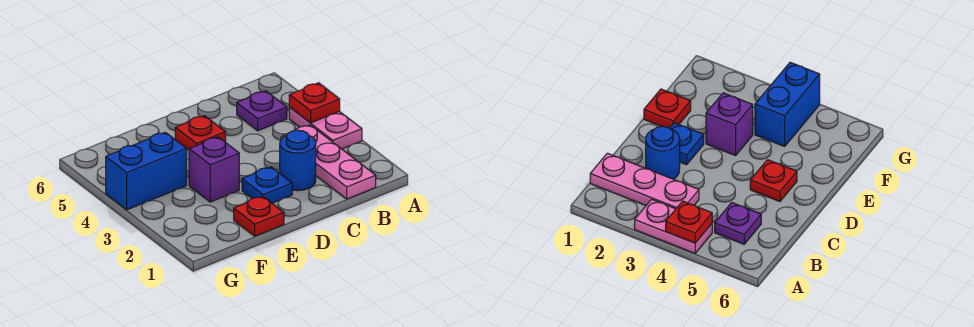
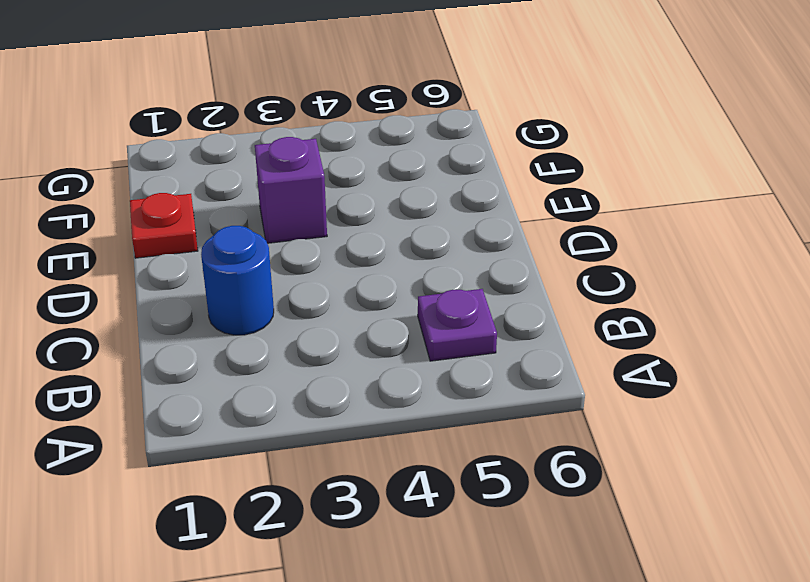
none -> pink 1x2 plate [289,107,362,149]
none -> pink 1x3 plate [281,125,376,199]

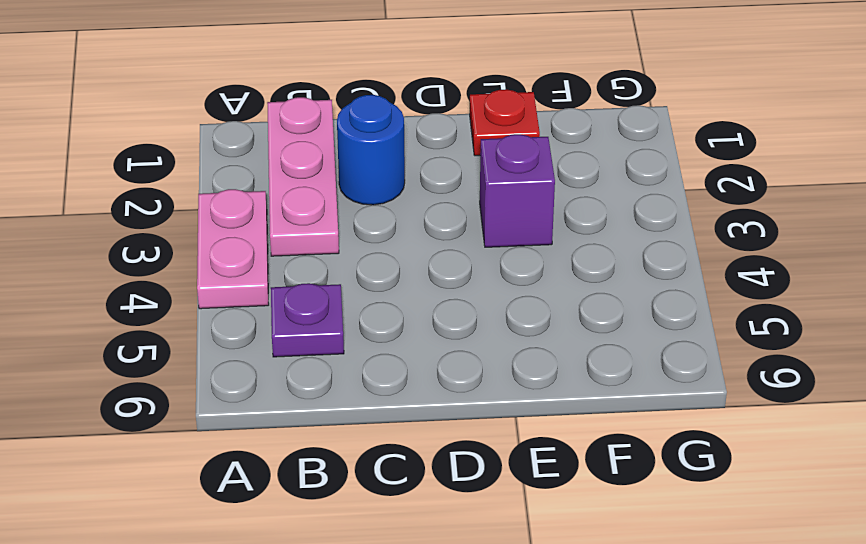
none -> blue 1x1 plate [242,167,292,203]
none -> red 1x1 plate [175,116,226,150]

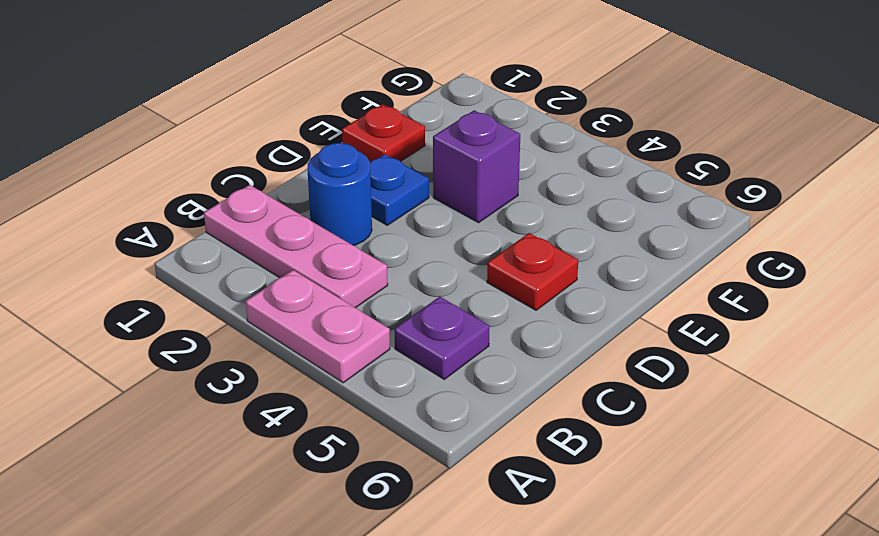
none -> blue 1x2 brick [106,132,187,210]
none -> red 1x1 plate [289,83,340,123]

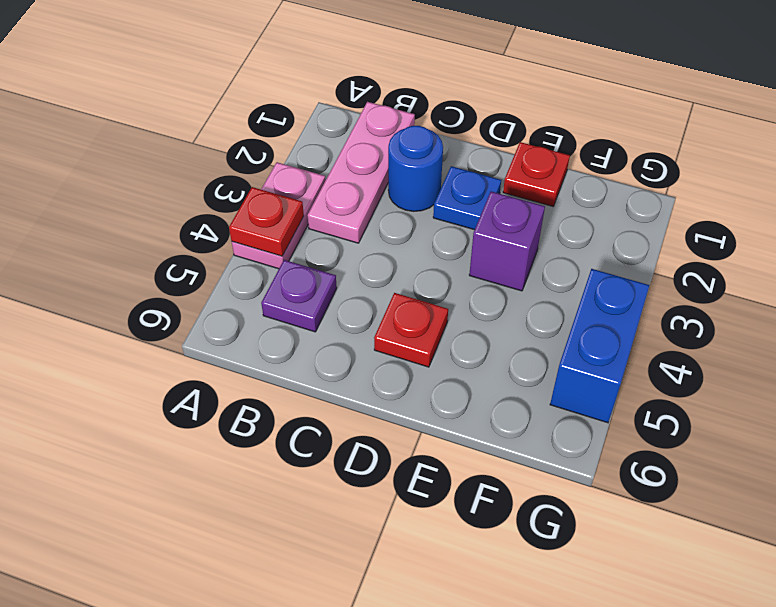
blue 1x2 brick [550,269,649,423] -> blue 1x2 brick turned to [106,132,187,210]

